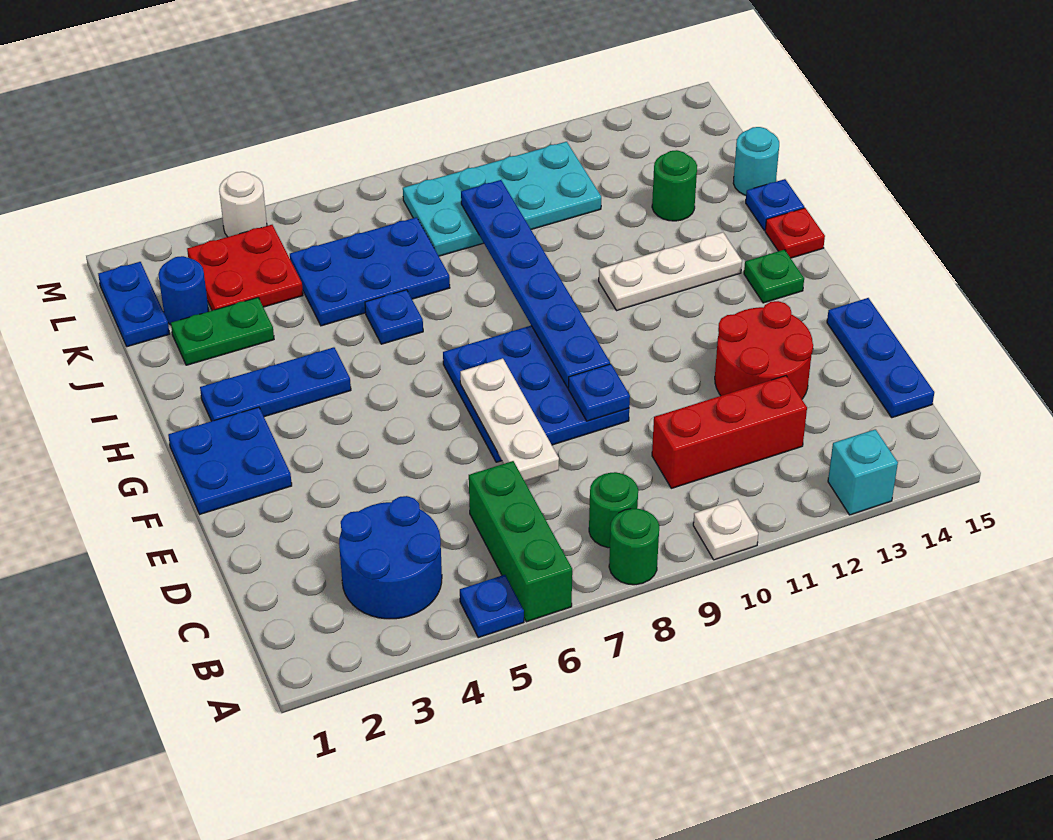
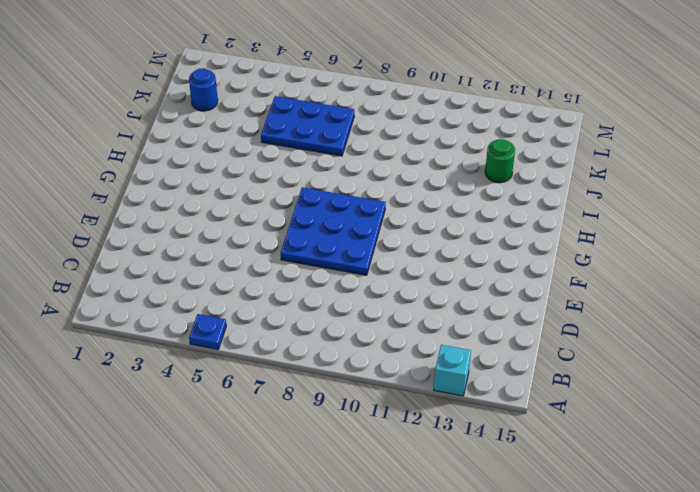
none -> green 1x3 brick [469,461,572,622]
none -> green 1x1 round brick [609,508,659,585]
none -> white 1x1 plate [693,499,758,560]
none -> blue 2x2 round brick [339,496,442,619]

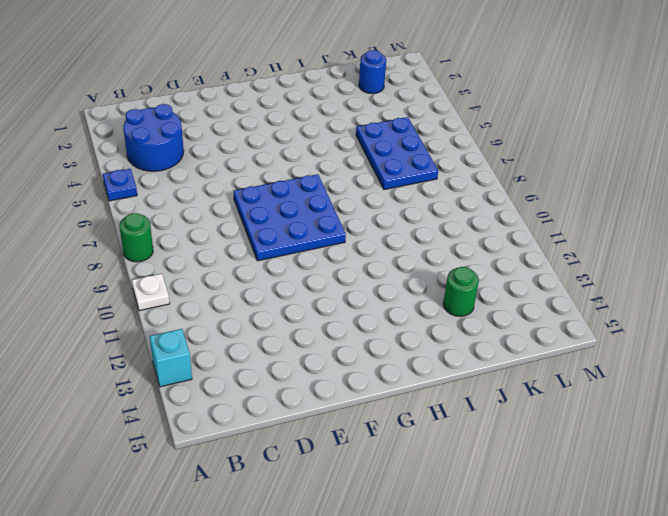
none -> green 1x3 brick [469,461,572,622]
none -> green 1x1 round brick [589,472,638,548]
none -> red 1x3 brick [652,376,807,488]
none -> blue 1x3 plate [827,298,934,418]

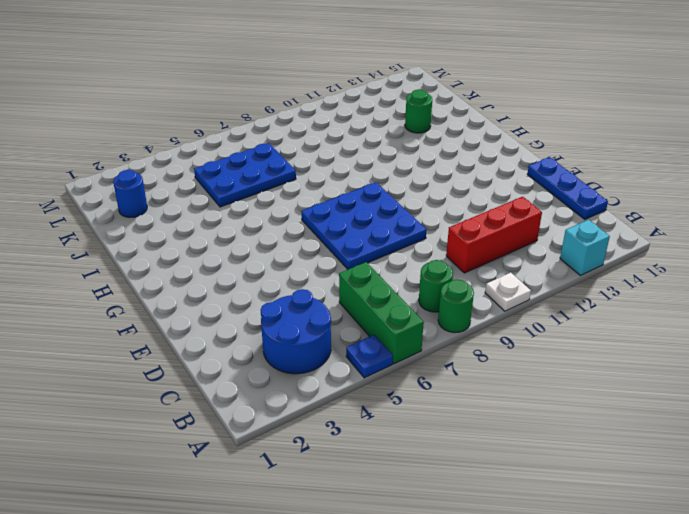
none -> red 2x2 round brick [715,301,813,399]
none -> blue 2x2 plate [168,407,292,514]
none -> green 1x1 plate [744,250,804,303]
none -> blue 1x3 plate [200,347,351,421]

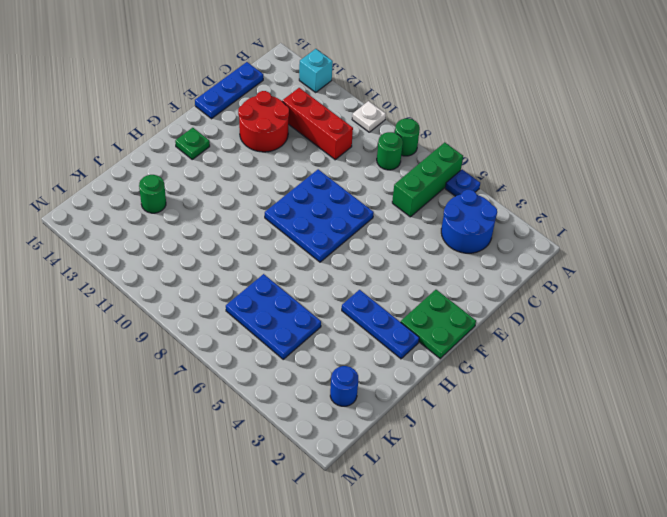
green 2x2 plate [401,290,476,359] -> blue 2x2 plate [168,407,292,514]
none -> white 1x3 plate [599,232,742,310]
none -> red 1x1 plate [765,208,825,258]
none -> blue 1x1 plate [365,290,423,344]
none -> blue 1x1 plate [746,179,804,230]

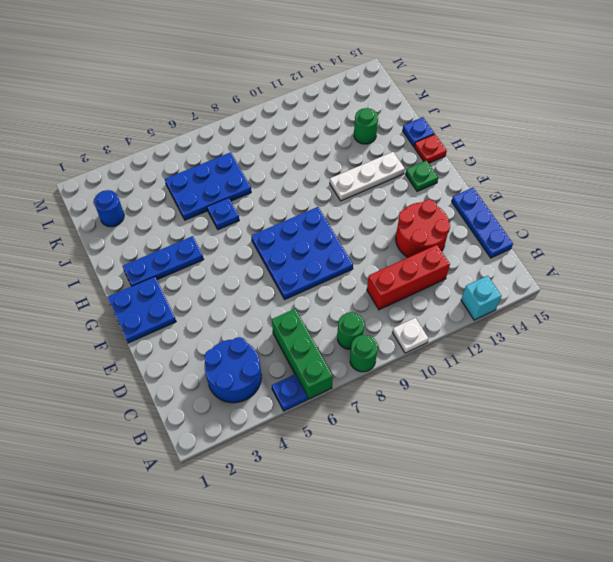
none -> green 1x2 plate [171,298,274,365]
none -> cyan 1x1 round brick [733,127,779,195]
none -> blue 1x2 plate [98,262,170,347]
none -> red 2x2 plate [187,225,303,311]

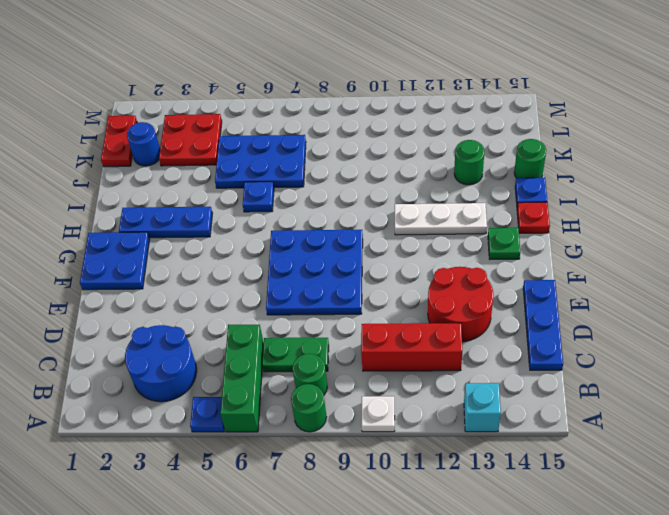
green 1x2 plate [262,338,329,372] -> green 1x2 plate moved to [171,298,274,365]
green 1x1 round brick [514,139,546,178] -> cyan 1x1 round brick [733,127,779,195]
red 1x2 plate [101,116,137,167] -> blue 1x2 plate [98,262,170,347]
none -> cyan 2x4 plate [403,142,601,256]
none -> white 1x1 round brick [219,172,267,237]
none -> white 1x3 plate [460,358,559,481]
none -> blue 1x1 plate [568,364,630,421]

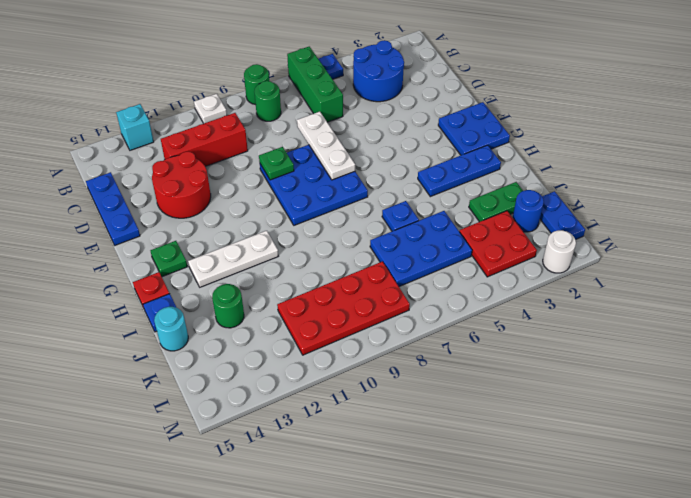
green 1x1 plate [259,147,294,180] -> blue 1x1 plate [568,364,630,421]
red 2x4 plate [277,262,410,355] -> cyan 2x4 plate [403,142,601,256]
white 1x1 round brick [543,230,576,273] -> white 1x1 round brick moved to [219,172,267,237]
none -> blue 1x6 plate [461,180,610,388]

